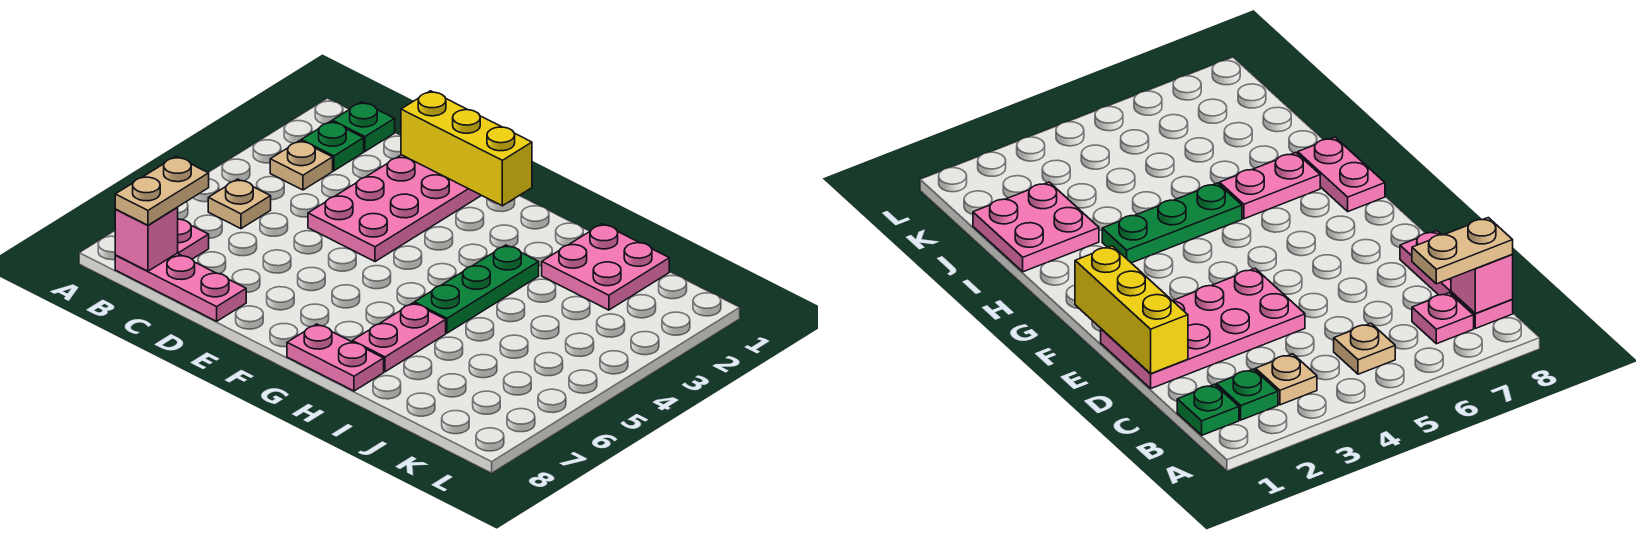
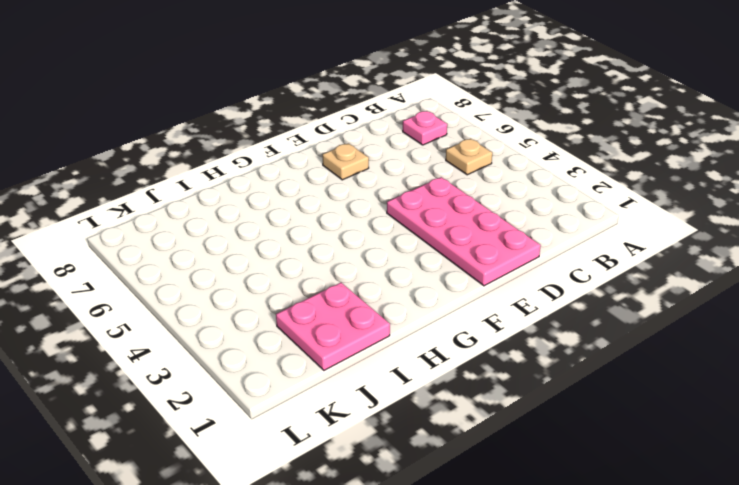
tan 1x1 plate [323,143,369,180] -> tan 1x1 plate moved to [270,141,333,190]
none -> green 1x1 plate [332,102,395,151]
none -> green 1x1 plate [301,121,364,171]
none -> pink 1x3 plate [115,253,246,321]

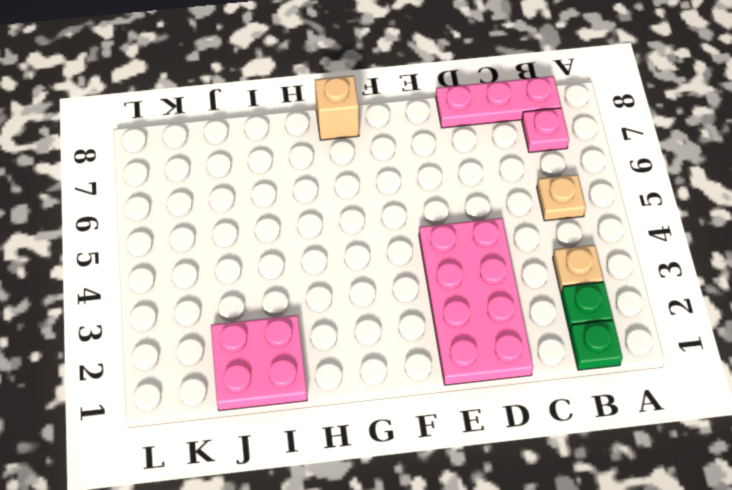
tan 1x1 brick [315,76,359,140] -> pink 1x2 plate [287,324,384,391]
none -> green 1x3 plate [414,245,539,333]
none -> pink 1x2 plate [352,303,446,372]
none -> pink 1x1 brick [115,208,178,271]

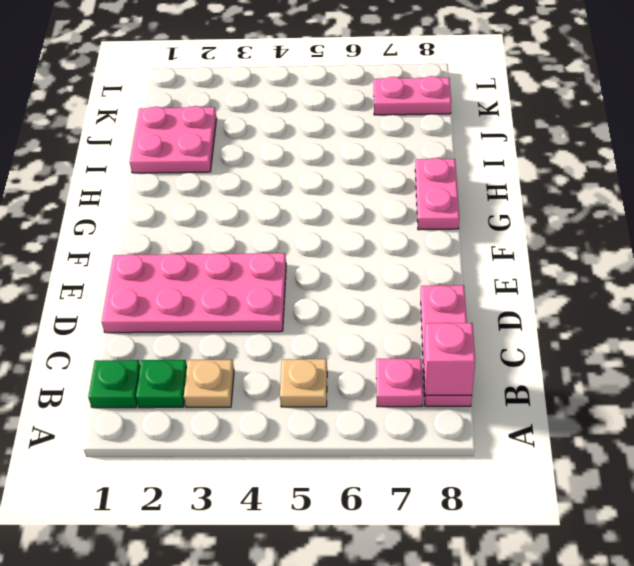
pink 1x2 plate [374,76,451,115] -> pink 1x2 plate moved to [352,303,446,372]
none -> green 1x3 plate [414,245,539,333]
none -> yellow 1x3 brick [401,91,532,206]
none -> tan 1x2 plate [115,157,209,225]

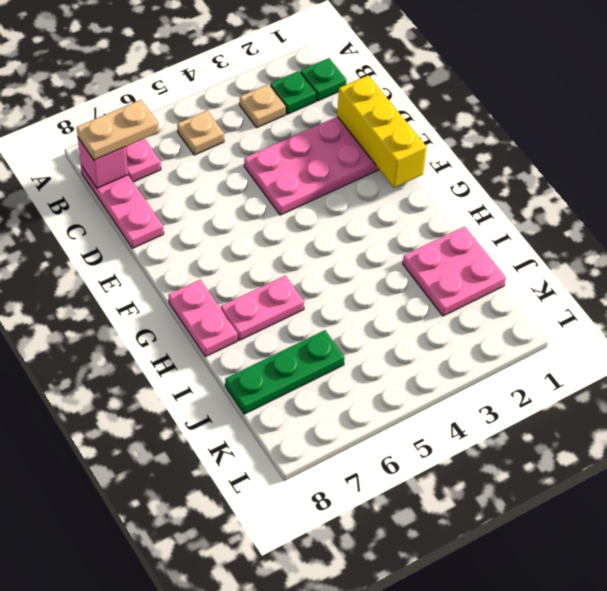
green 1x3 plate [225,330,344,414] -> green 1x3 plate moved to [414,245,539,333]

